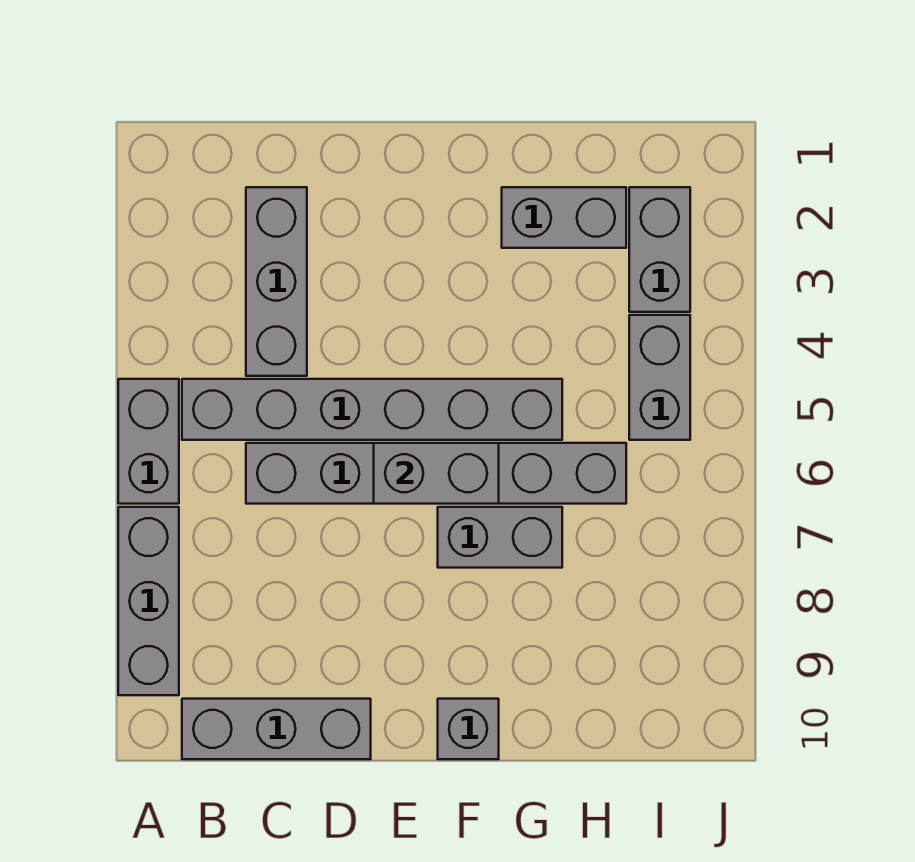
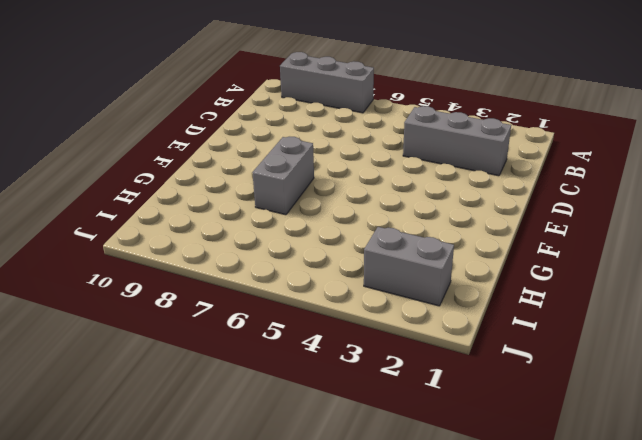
none -> grey 1x2 brick [118,379,179,504]
none -> grey 1x6 brick [182,379,562,440]
none -> grey 1x3 brick [182,699,371,759]

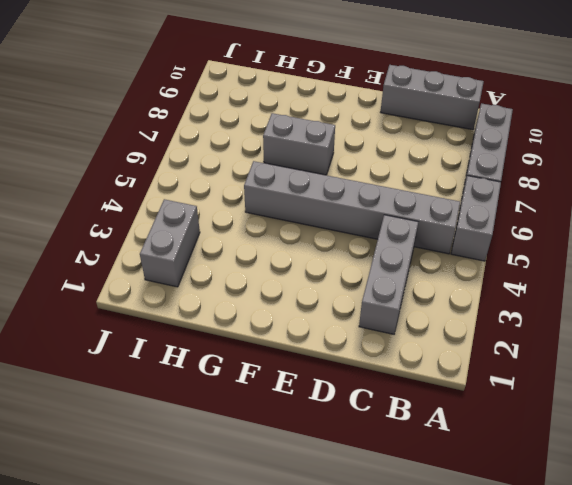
none -> grey 1x6 brick [246,443,626,504]
none -> grey 1x1 brick [438,699,499,759]
none -> grey 1x2 brick [502,187,626,248]

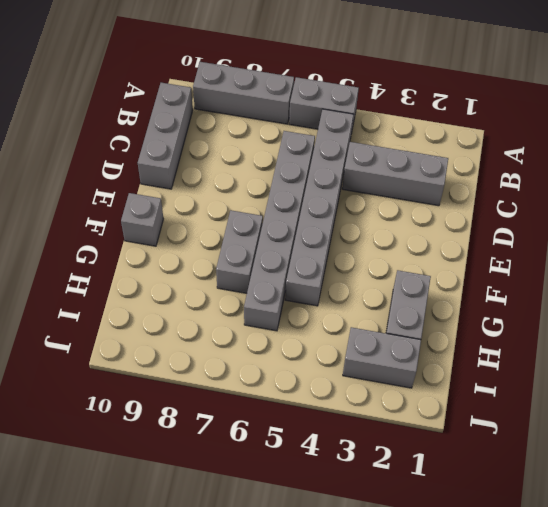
none -> grey 1x2 brick [629,315,690,440]
none -> grey 1x2 brick [374,443,499,504]

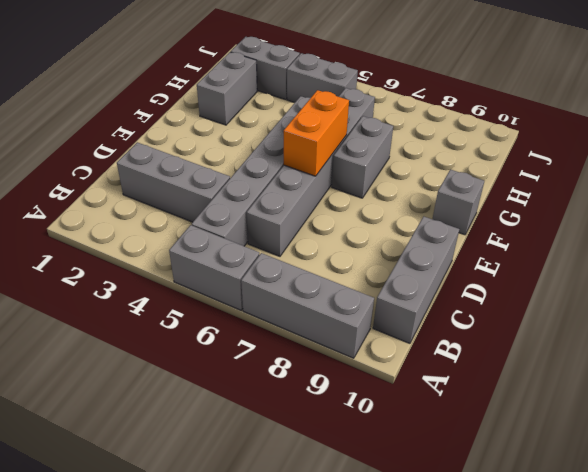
orange 1x2 brick [284,90,349,176] -> grey 1x2 brick [374,443,499,504]

